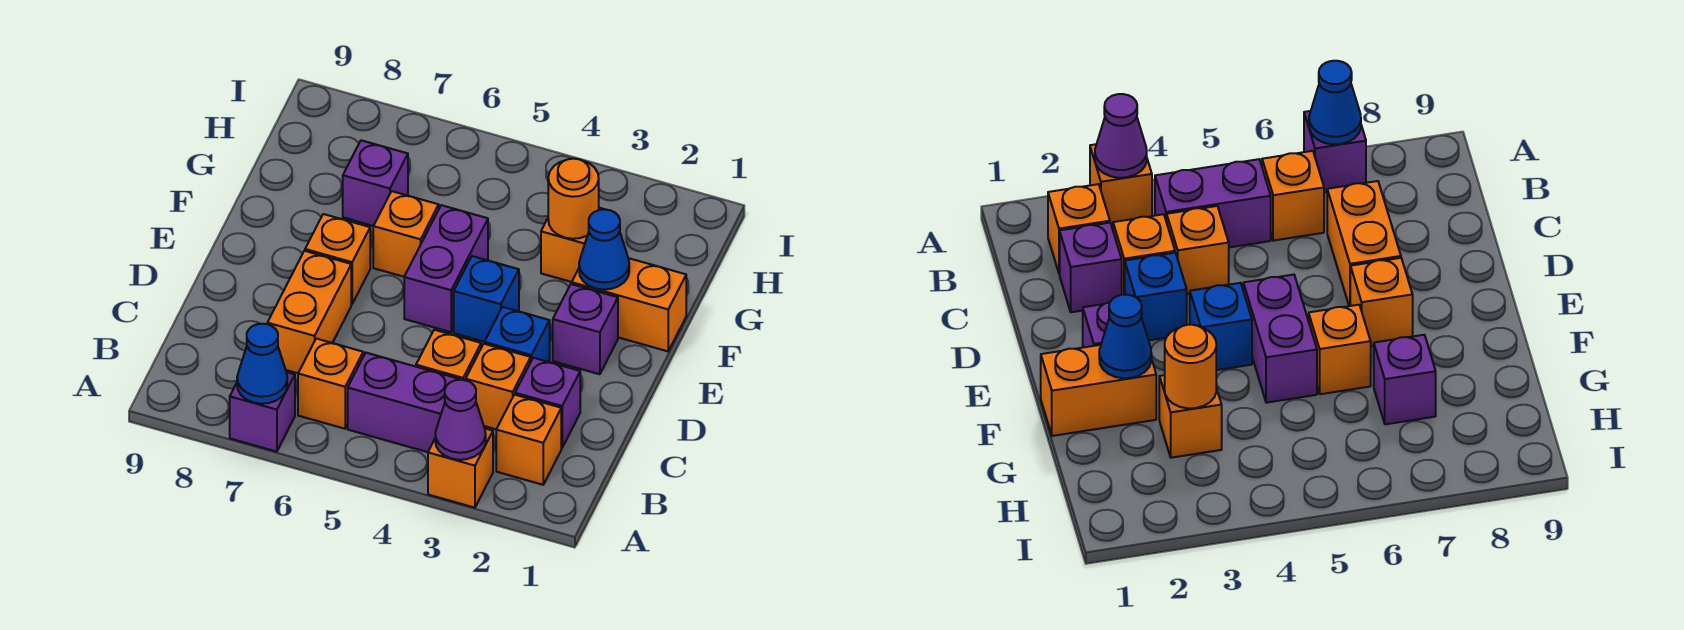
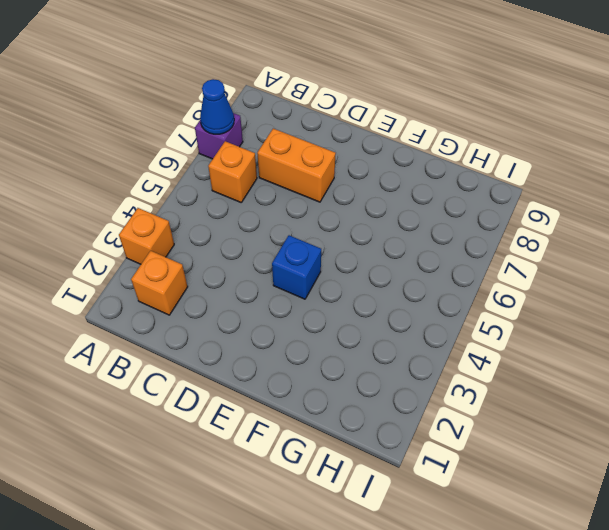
none -> purple 1x2 brick [348,353,461,452]
none -> purple 1x1 brick [515,358,580,448]
none -> orange 1x1 brick [466,344,531,429]

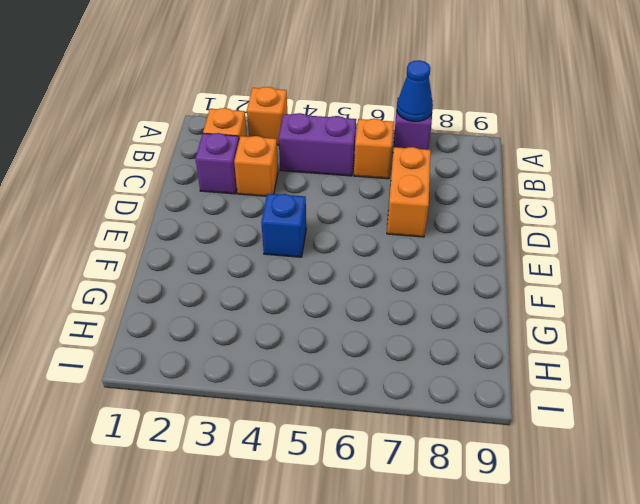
none -> orange 1x1 brick [416,330,481,380]
none -> blue 1x1 brick [484,307,550,362]
none -> purple 1x1 brick [553,284,618,374]

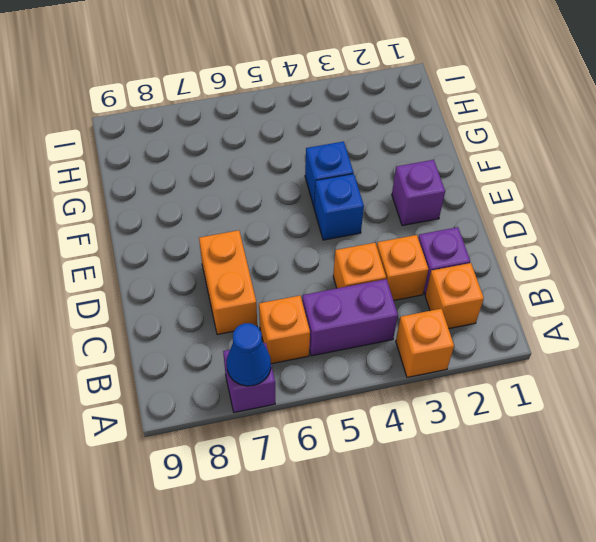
blue 1x1 brick [305,141,353,206] -> blue 1x1 brick moved to [484,307,550,362]
none -> purple 1x2 brick [404,205,488,332]
none -> orange 1x1 brick [305,214,370,304]
none -> orange 1x2 brick [572,258,686,351]

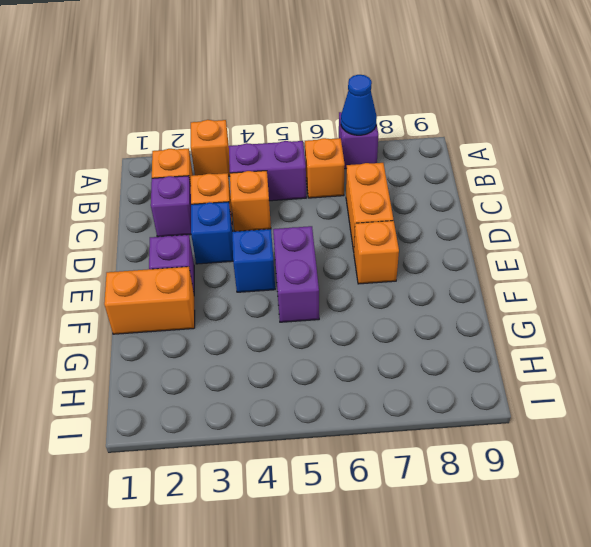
none -> orange 1x1 brick [373,191,439,277]
none -> orange 1x1 brick [541,208,606,282]
none -> purple 1x1 brick [343,140,408,226]

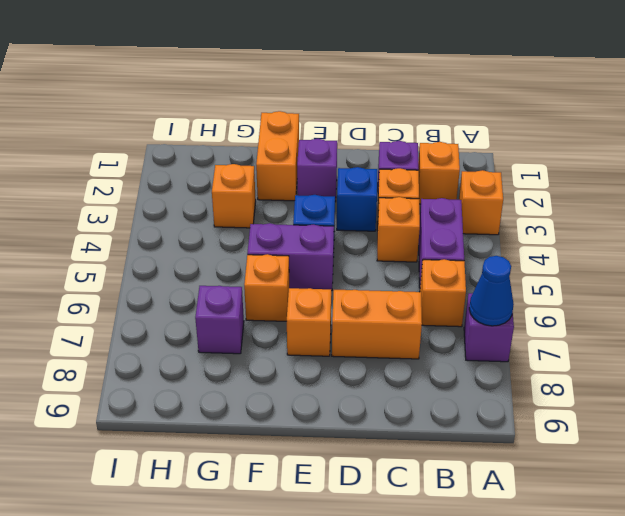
none -> purple 1x1 cone [435,380,486,460]
none -> blue 1x1 cone [579,209,629,290]
none -> orange 1x1 round brick [548,159,599,239]

